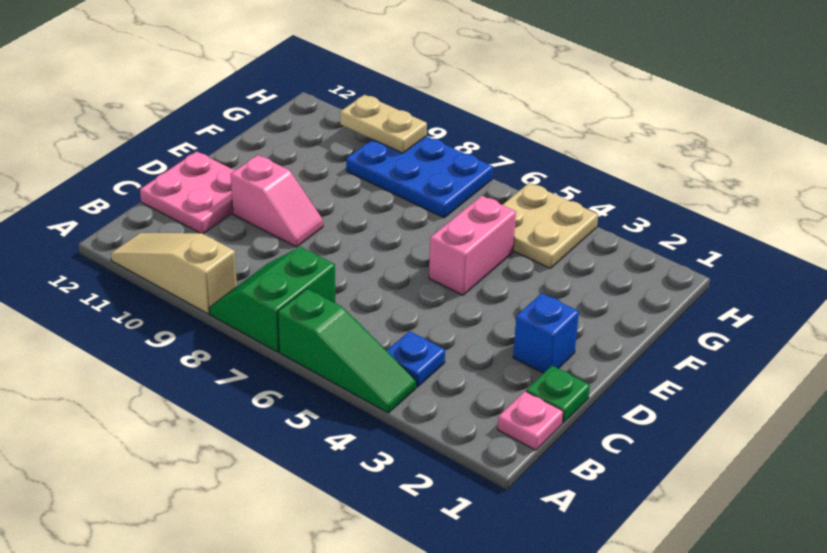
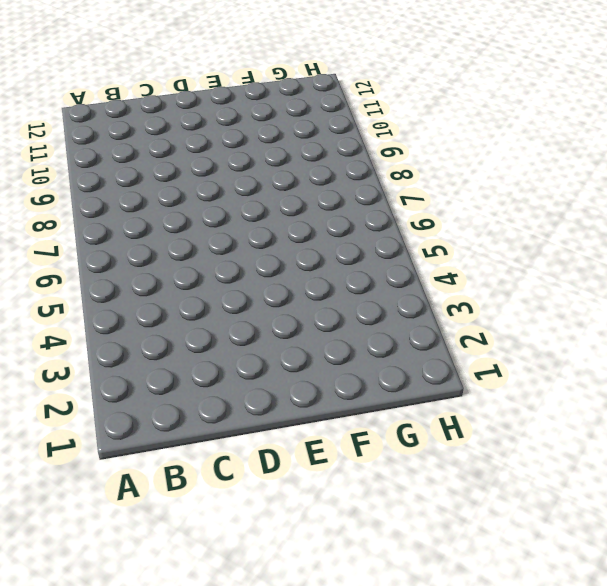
none -> green 1x3 slope [278,289,416,413]
none -> green 2x2 slope [209,247,335,352]
none -> tan 1x3 slope [111,233,237,314]

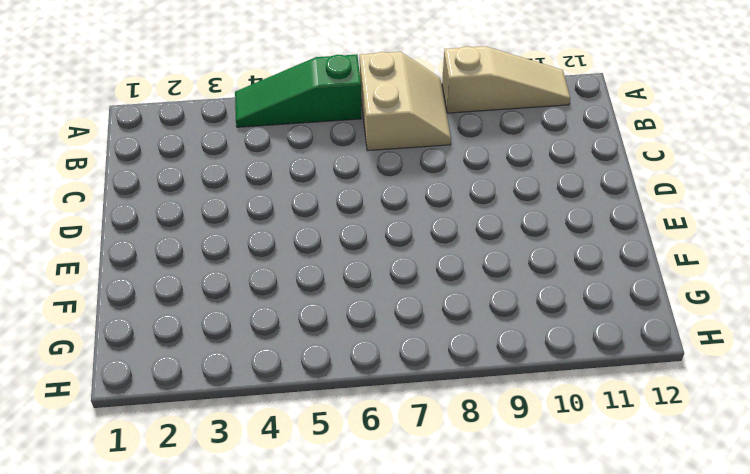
tan 2x2 slope [360,52,451,151] -> green 2x2 slope [209,247,335,352]
none -> pink 1x1 plate [498,391,563,450]
none -> blue 1x1 plate [387,331,445,387]
none -> green 1x1 plate [526,366,590,423]

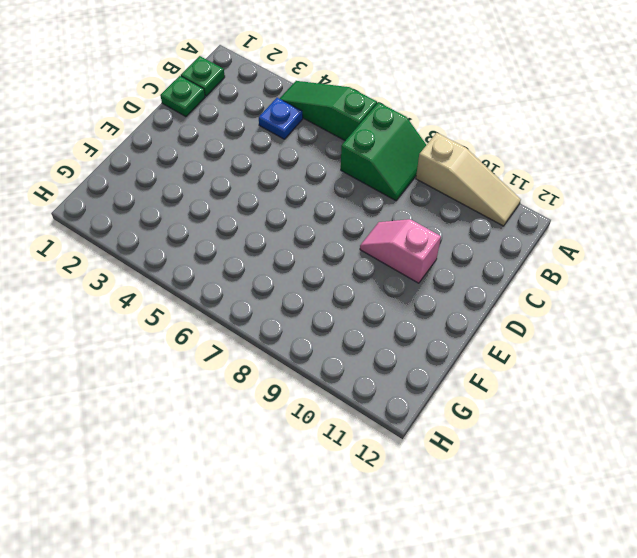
green 1x1 plate [181,56,225,96] -> pink 1x1 plate [498,391,563,450]
none -> pink 2x2 plate [140,151,235,234]
none -> blue 1x1 brick [513,293,579,373]
none -> pink 1x2 brick [429,196,516,295]

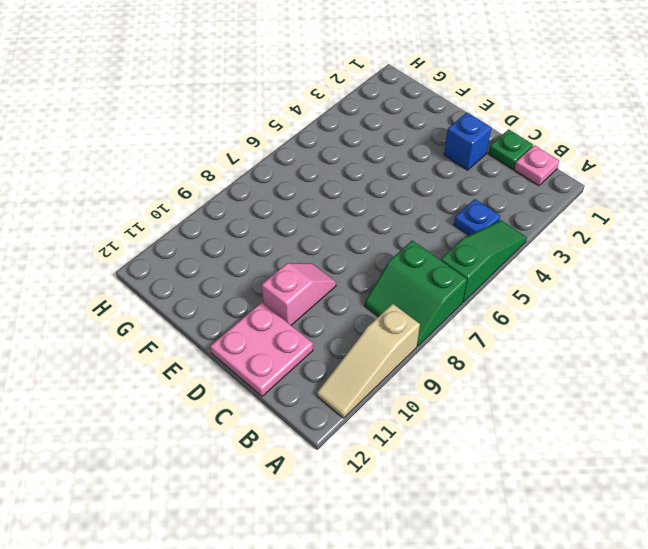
none -> pink 1x2 brick [429,196,516,295]
none -> tan 2x2 plate [503,183,598,268]
none -> blue 2x3 plate [346,136,493,218]

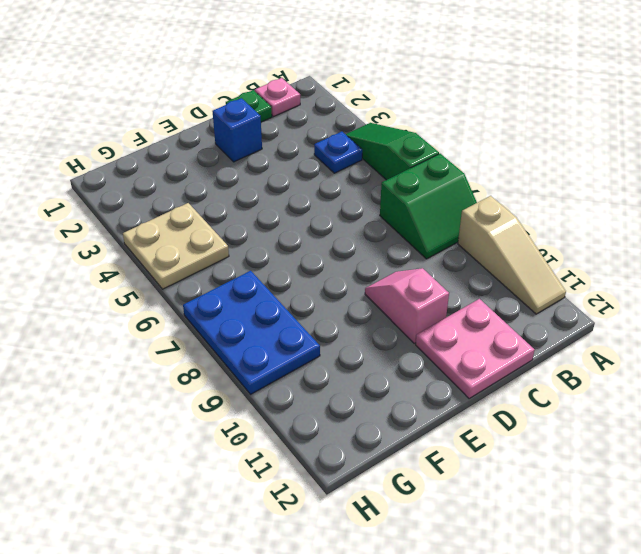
none -> pink 1x2 brick [429,196,516,295]
none -> tan 1x2 plate [340,95,427,153]

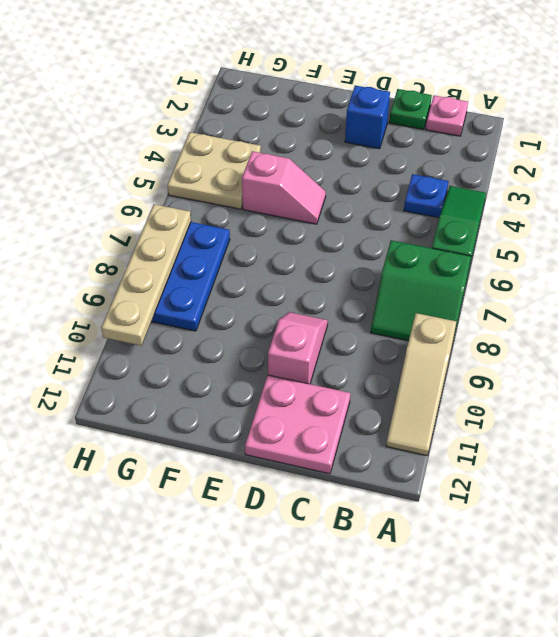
pink 1x2 slope [242,151,326,224] -> pink 1x2 brick [429,196,516,295]
tan 1x4 plate [101,204,191,346] -> tan 1x2 plate [340,95,427,153]

